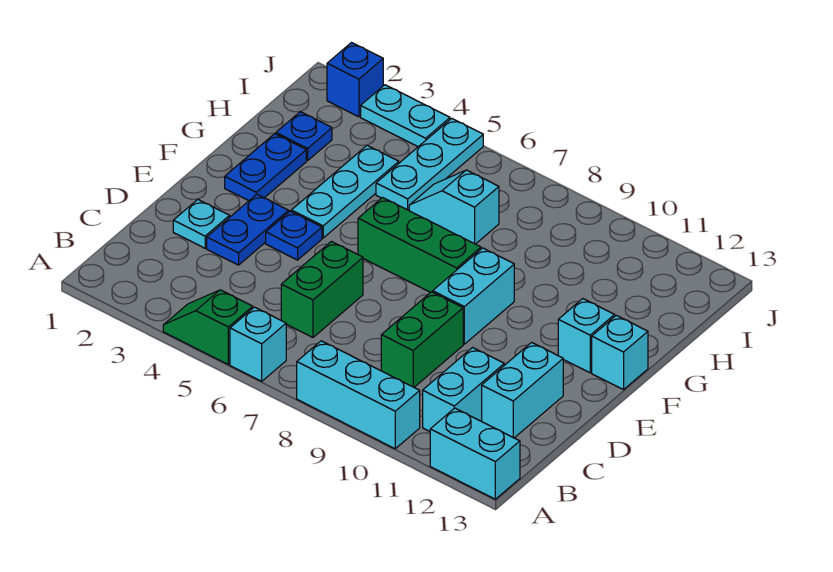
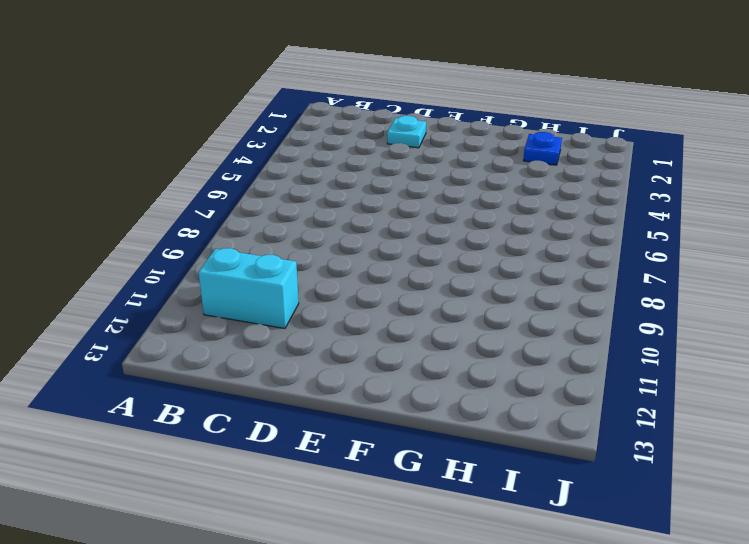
none -> green 1x2 slope [163,290,253,364]
none -> cyan 1x1 brick [230,307,286,381]
none -> cyan 1x3 brick [297,341,420,449]

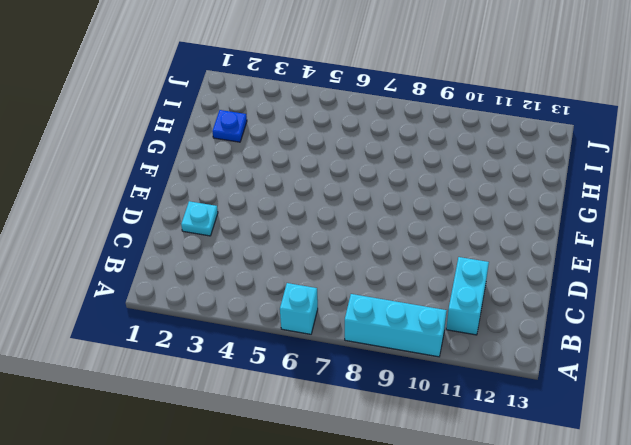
none -> green 1x2 slope [163,290,253,364]
none -> cyan 1x2 brick [430,408,520,499]
none -> green 1x2 brick [281,241,363,337]

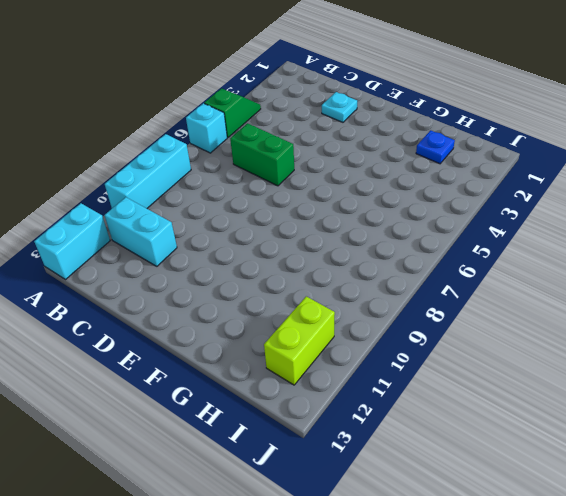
lime 1x2 brick [264,296,335,385] -> none
none -> green 1x2 brick [381,292,463,387]
none -> cyan 1x2 brick [482,342,563,438]
none -> blue 1x2 plate [207,194,289,265]

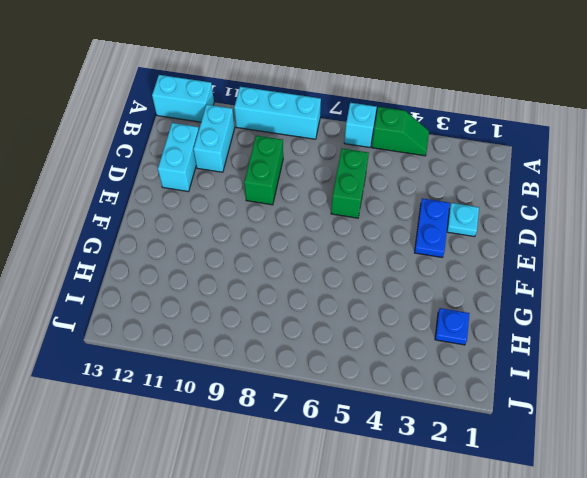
none -> blue 1x1 plate [266,211,322,260]
none -> cyan 1x2 brick [433,248,514,344]
none -> blue 1x2 plate [225,134,306,201]

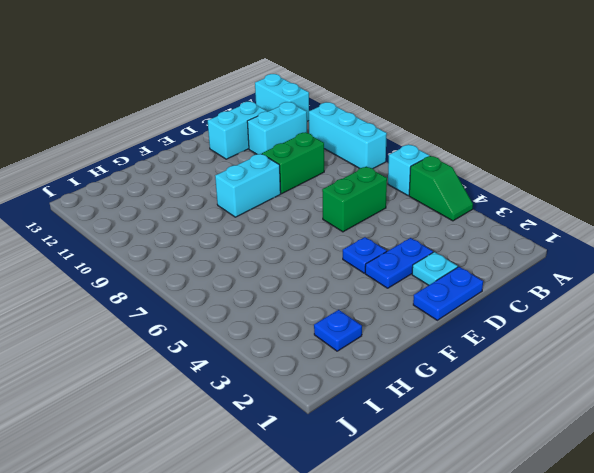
blue 1x2 plate [413,267,483,320] -> blue 1x2 plate moved to [225,134,306,201]
none -> cyan 1x3 plate [291,145,399,238]
none -> green 1x3 brick [358,198,481,292]
none -> cyan 1x1 brick [558,299,615,373]

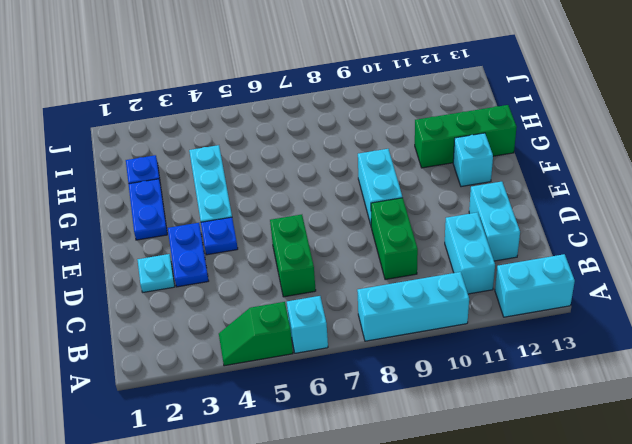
green 1x3 brick [415,105,517,168] -> green 1x3 brick moved to [358,198,481,292]
none -> cyan 1x1 brick [592,315,648,390]
none -> cyan 1x3 plate [376,118,483,210]
none -> cyan 1x2 slope [409,170,499,244]

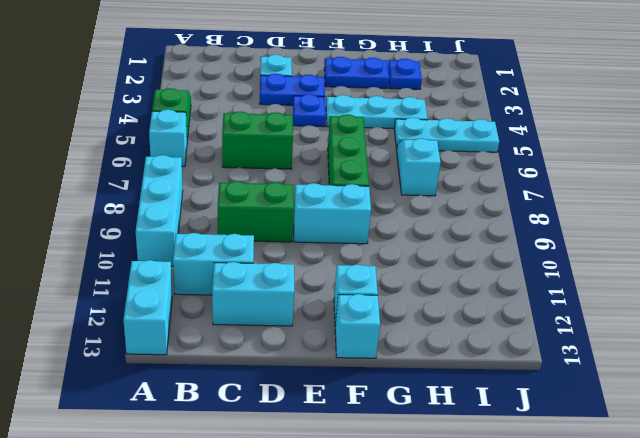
none -> blue 1x1 brick [327,43,383,117]
none -> cyan 1x2 plate [361,85,450,147]

